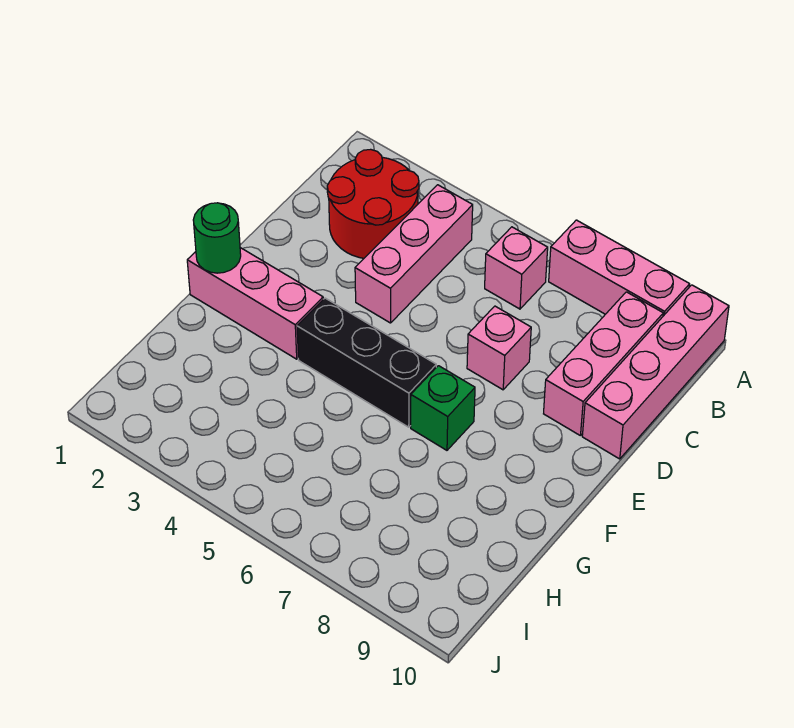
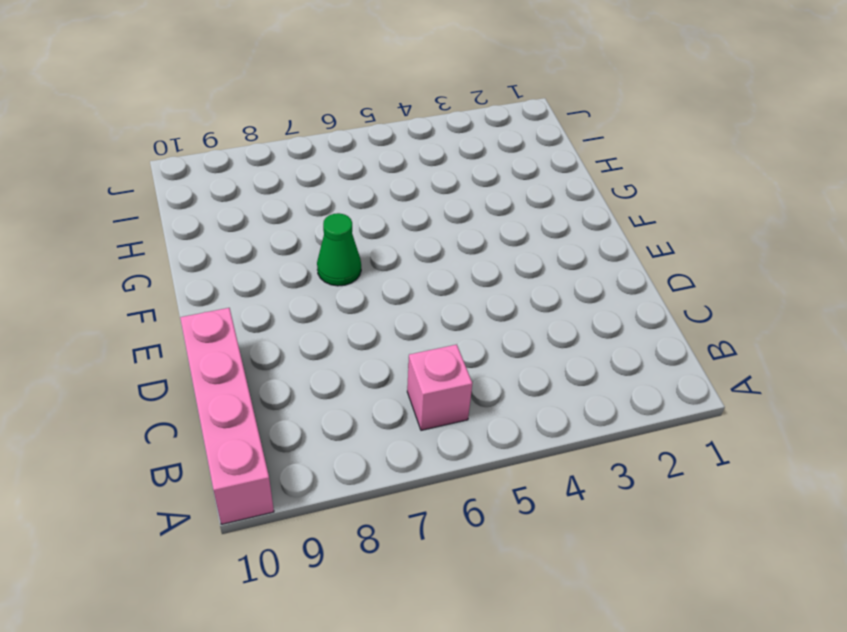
green 1x1 cone [317,213,361,286] -> green 1x1 brick [411,366,475,450]
none -> pink 1x3 brick [549,220,690,316]
none -> red 2x2 round brick [327,149,419,258]

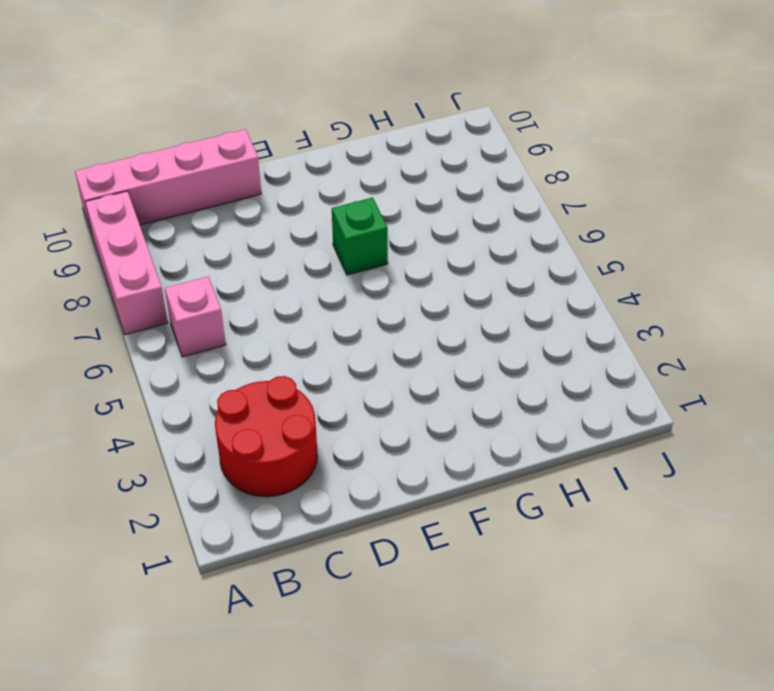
none -> pink 1x3 brick [355,185,473,323]
none -> pink 1x3 brick [544,292,663,435]

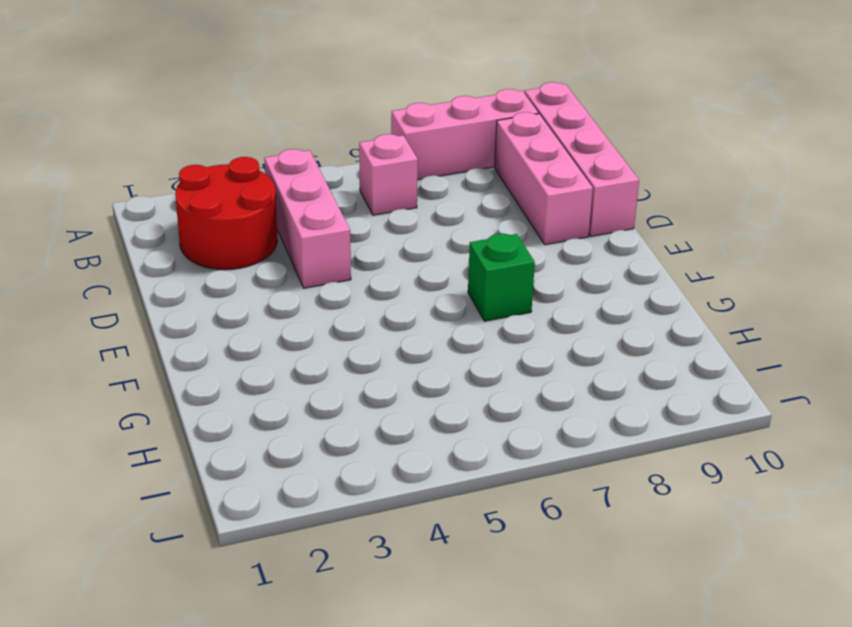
none -> pink 1x1 brick [467,306,531,390]
none -> pink 1x3 brick [187,248,323,359]

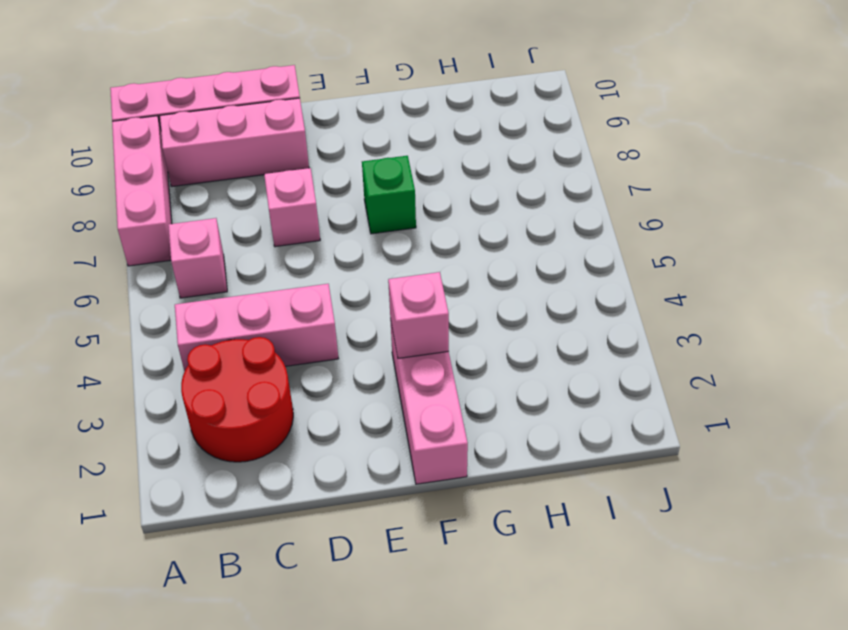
pink 1x1 brick [388,272,449,358] -> none
none -> black 1x3 brick [297,298,436,427]
none -> green 1x1 round brick [193,203,241,273]

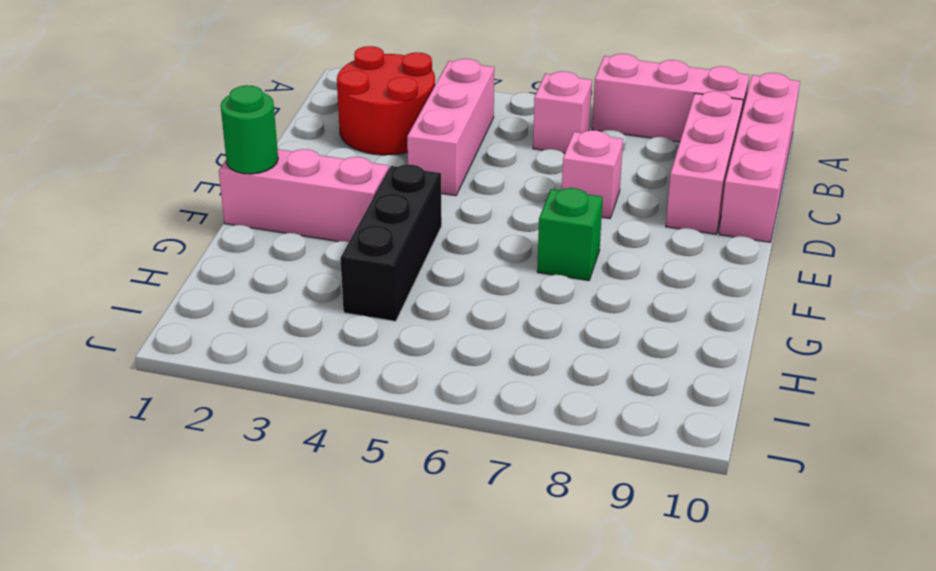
black 1x3 brick [340,164,442,321] -> black 1x3 brick turned to [297,298,436,427]

